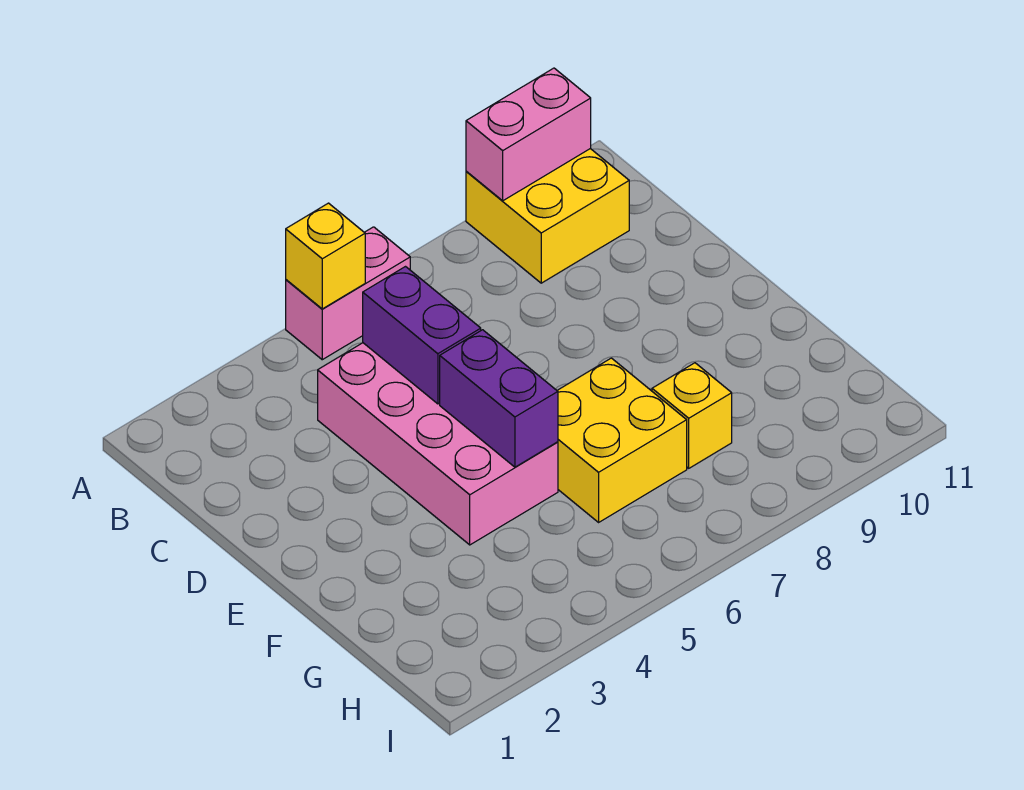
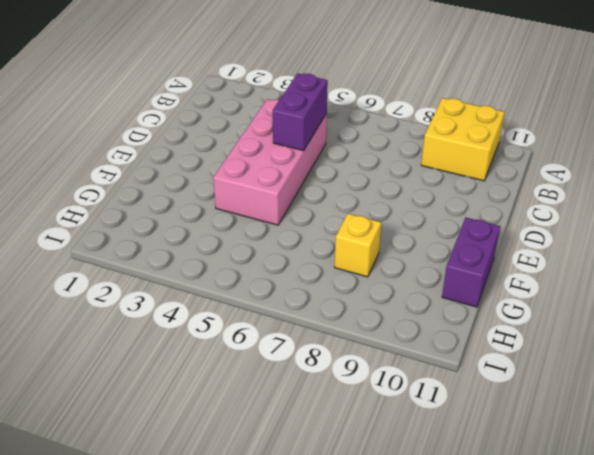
purple 1x2 brick [442,218,500,307] -> purple 1x2 brick moved to [440,330,558,467]
none -> pink 1x2 brick [286,227,410,360]
none -> yellow 2x2 brick [557,358,687,522]

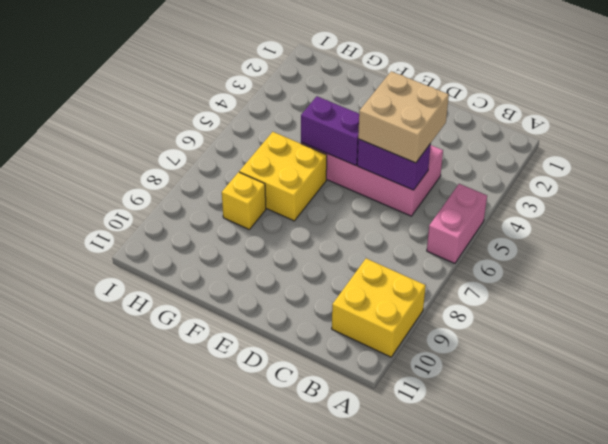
tan 2x2 brick [358,71,449,163] -> none
none -> yellow 1x1 brick [286,203,365,309]
none -> pink 1x2 brick [466,68,591,201]

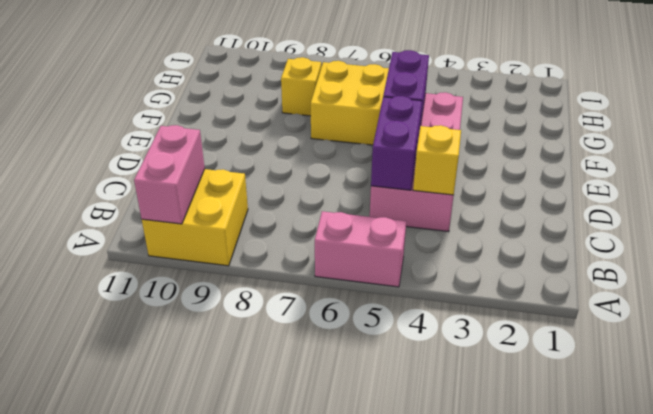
pink 1x2 brick [134,125,205,224] -> pink 1x2 brick turned to [466,68,591,201]
yellow 1x1 brick [413,125,461,195] -> yellow 1x1 brick moved to [286,203,365,309]

